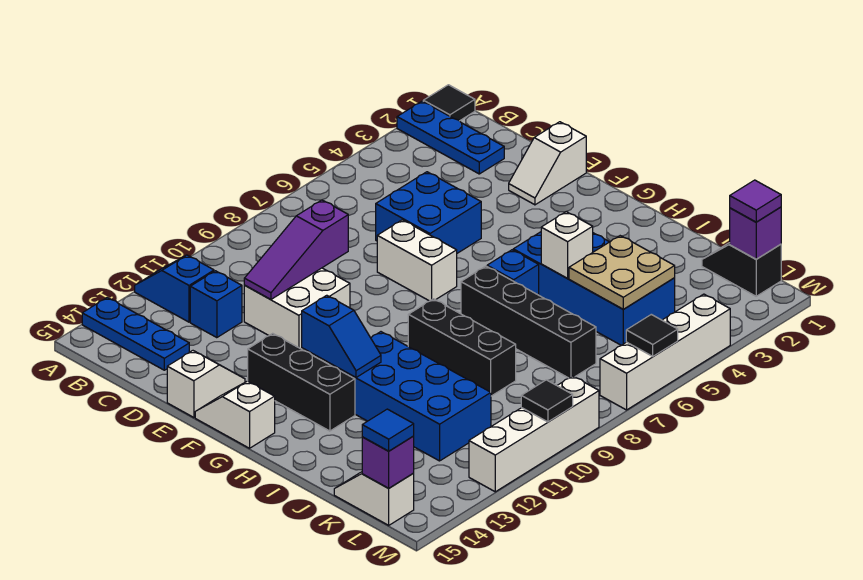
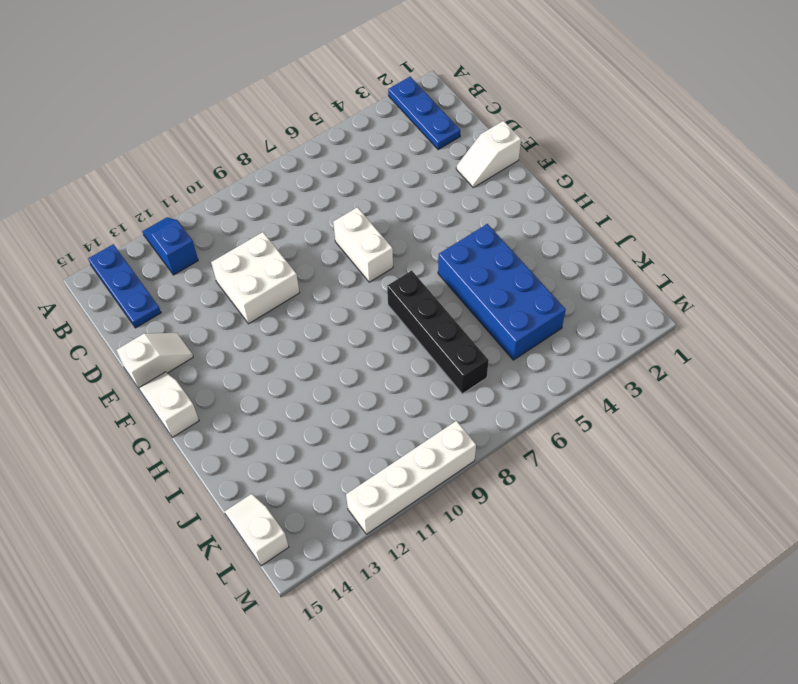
none -> black 1x1 tile [423,85,475,121]
none -> blue 1x1 brick [190,271,242,338]
none -> blue 2x2 brick [376,172,481,253]
none -> black 1x3 brick [248,333,355,431]

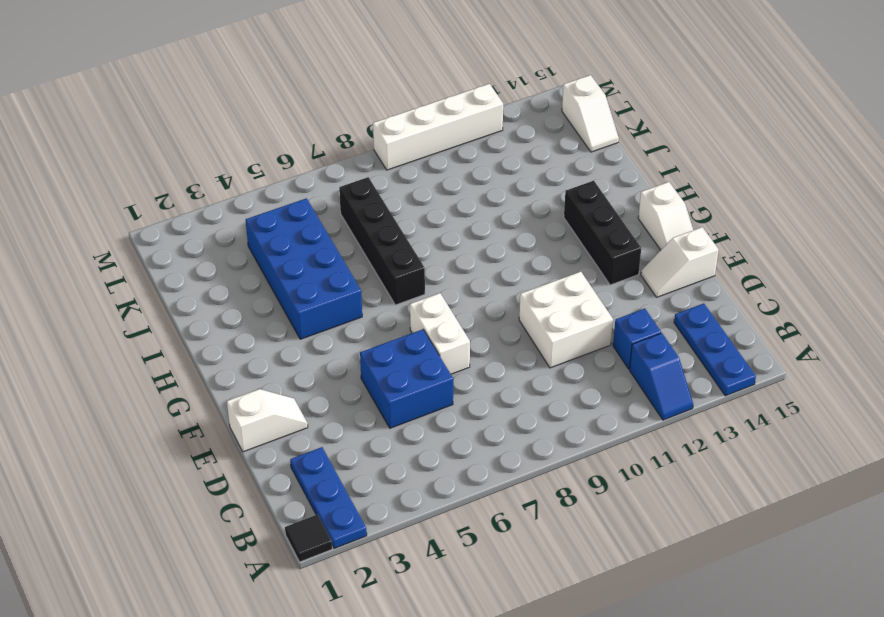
none -> blue 1x1 brick [487,250,539,295]
none -> black 1x3 brick [408,299,516,396]
none -> blue 2x4 brick [330,332,491,461]
none -> black 1x2 slope [702,243,781,296]

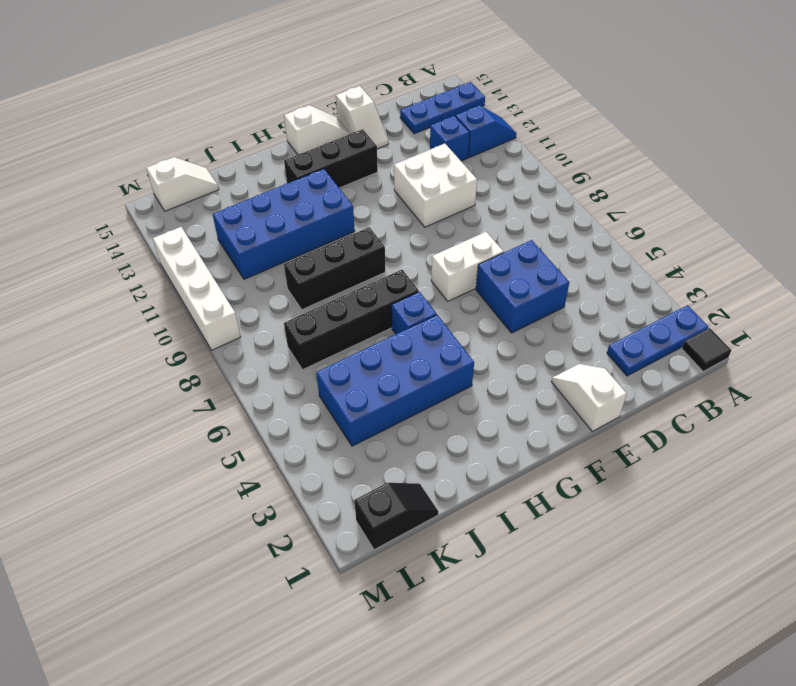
none -> white 1x4 brick [600,294,730,410]
none -> purple 1x3 slope [244,200,348,300]
none -> blue 1x2 slope [302,295,381,378]
none -> white 1x1 brick [541,212,593,278]

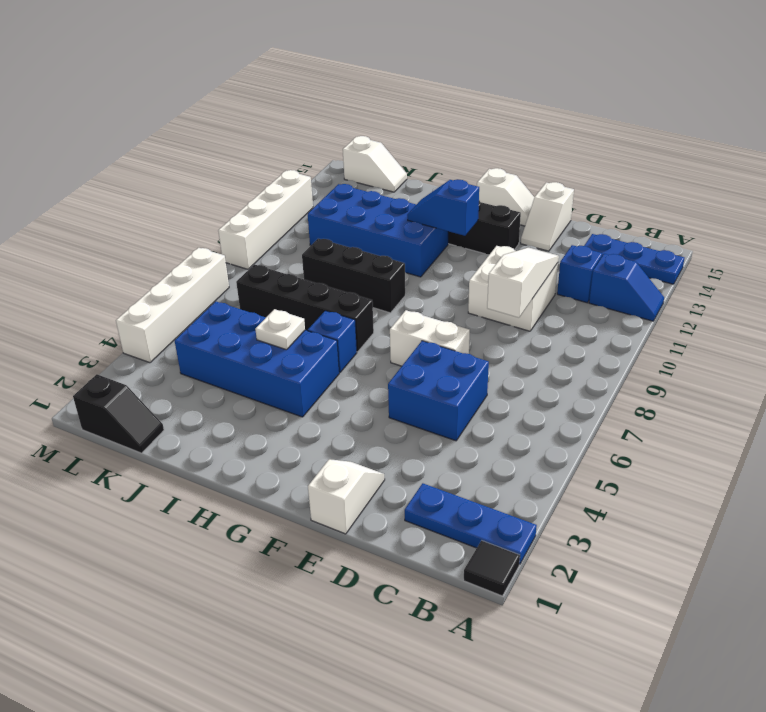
white 1x3 slope [487,248,559,318] -> purple 1x3 slope [244,200,348,300]
white 1x1 plate [255,309,305,350] -> white 1x1 brick [541,212,593,278]
none -> tan 2x2 plate [569,236,675,309]
none -> purple 1x1 brick [730,207,781,259]
none -> purple 1x1 brick [362,436,414,488]
none -> black 1x1 tile [626,314,678,356]

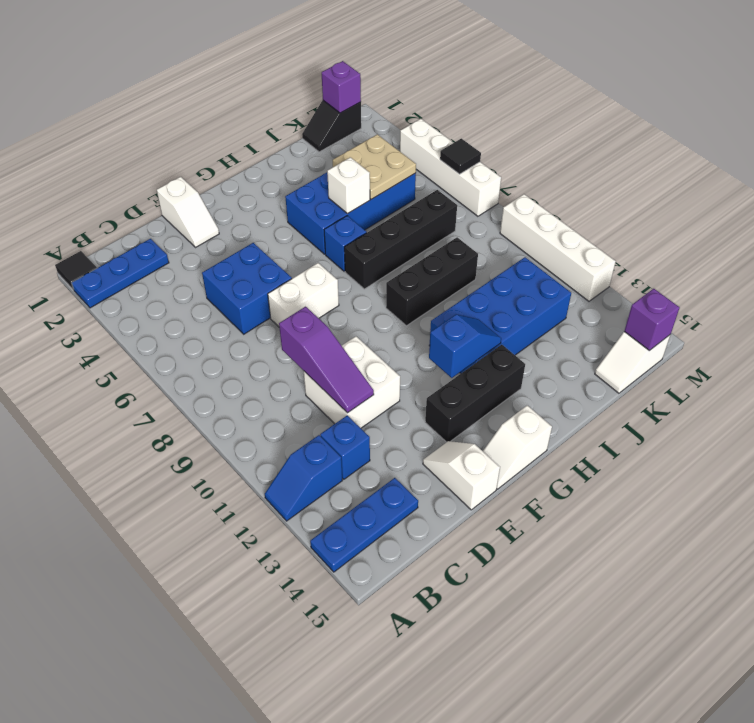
none -> black 1x1 tile [521,380,573,422]
none -> purple 1x1 tile [730,180,781,222]
none -> blue 1x1 tile [362,409,414,451]

